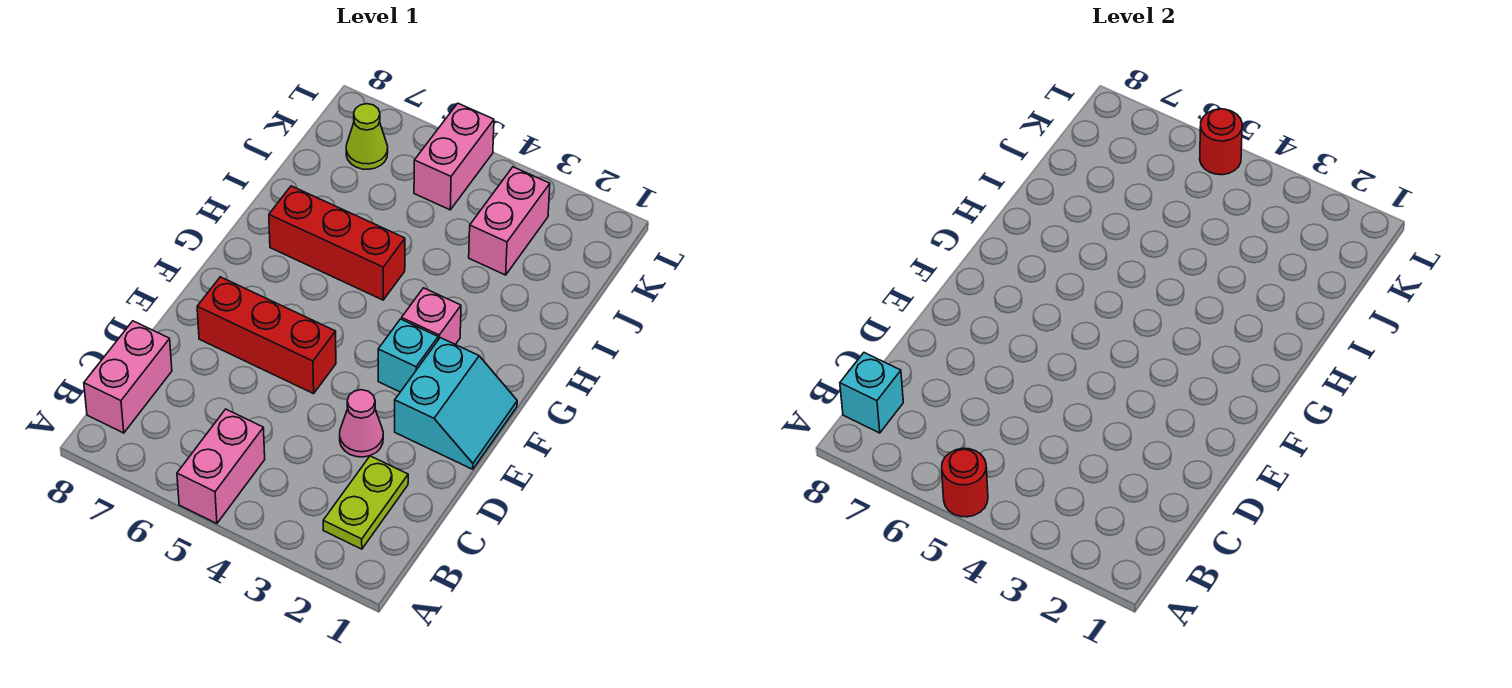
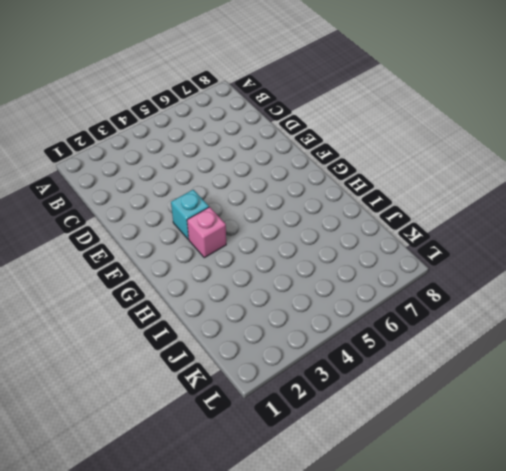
none -> pink 1x2 brick [177,409,265,524]
none -> lime 1x2 plate [323,456,408,549]
none -> pink 1x2 brick [84,321,172,433]

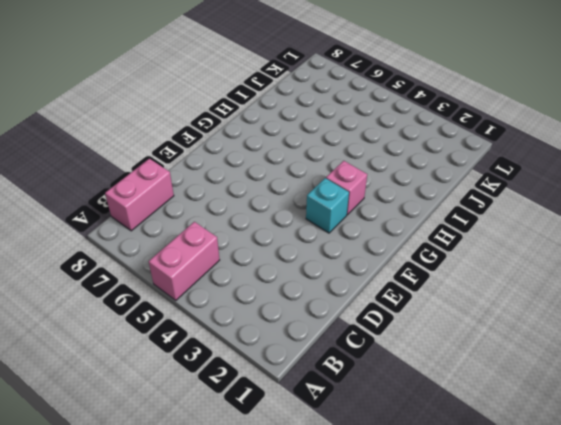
none -> lime 1x2 plate [323,456,408,549]
none -> pink 1x1 cone [340,390,383,457]
none -> cyan 2x2 slope [395,338,517,469]

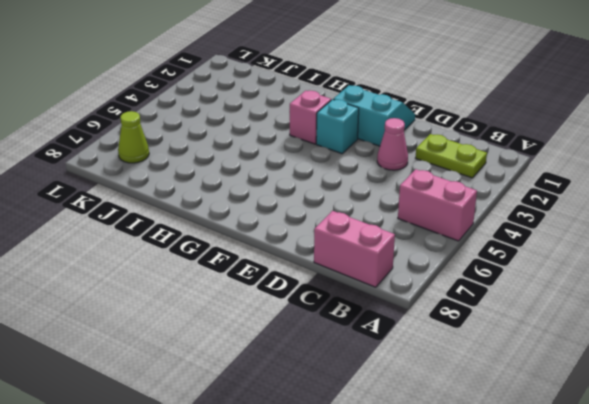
none -> red 1x3 brick [197,277,336,394]
none -> red 1x3 brick [269,186,405,300]
none -> pink 1x2 brick [469,167,550,275]

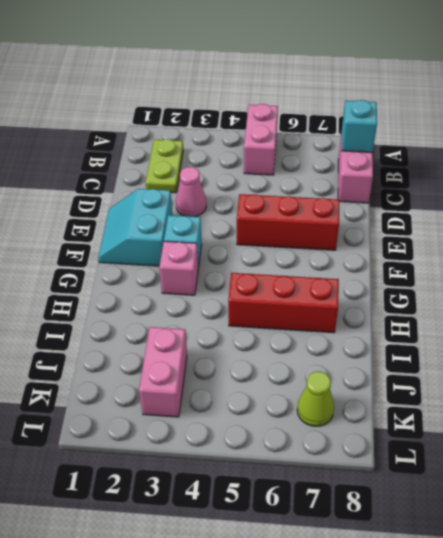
none -> pink 1x2 brick [414,103,494,210]
none -> red 1x1 round brick [942,448,988,517]
none -> red 1x1 round brick [1200,109,1242,175]

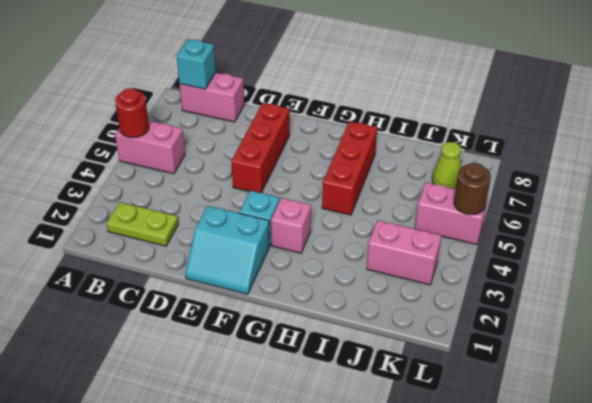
brown 1x1 round brick [454,163,491,215] -> red 1x1 round brick [1200,109,1242,175]
none -> pink 1x1 cone [340,390,383,457]

